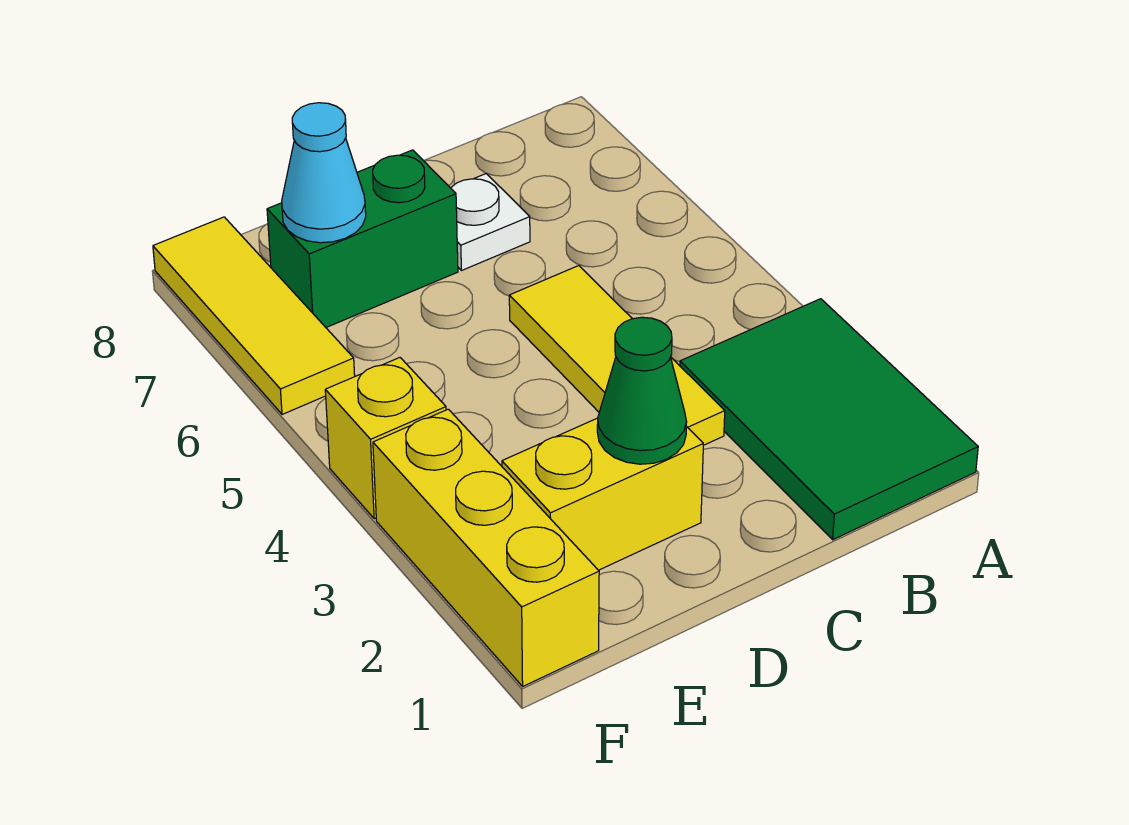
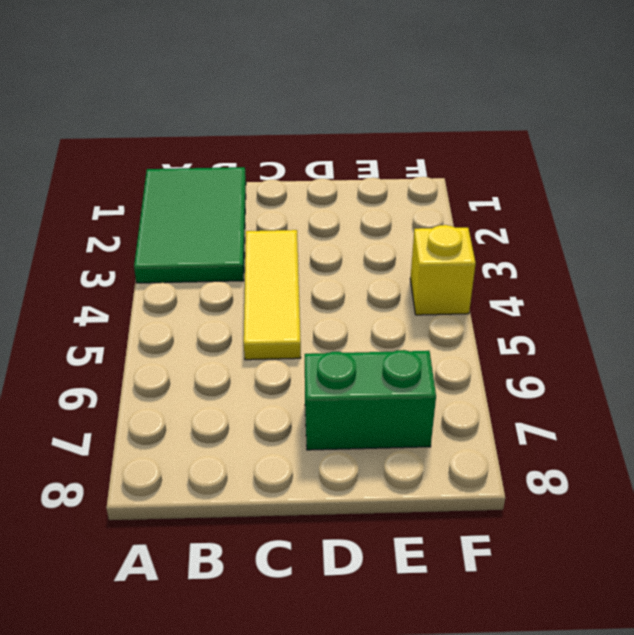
none -> white 1x1 plate [451,174,530,271]
none -> yellow 1x2 brick [502,418,703,570]

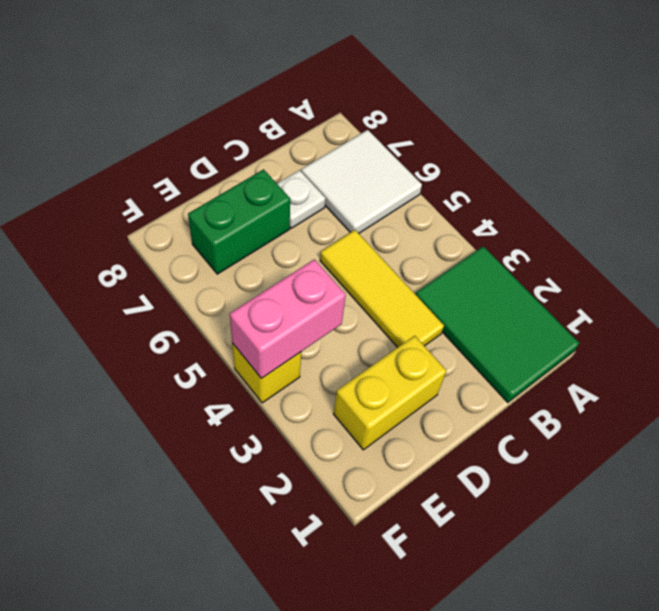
white 2x2 tile [301,130,422,233] -> none
pink 1x2 brick [230,259,346,379] -> none
none -> yellow 1x3 brick [373,409,599,686]
none -> yellow 1x3 tile [153,217,355,414]

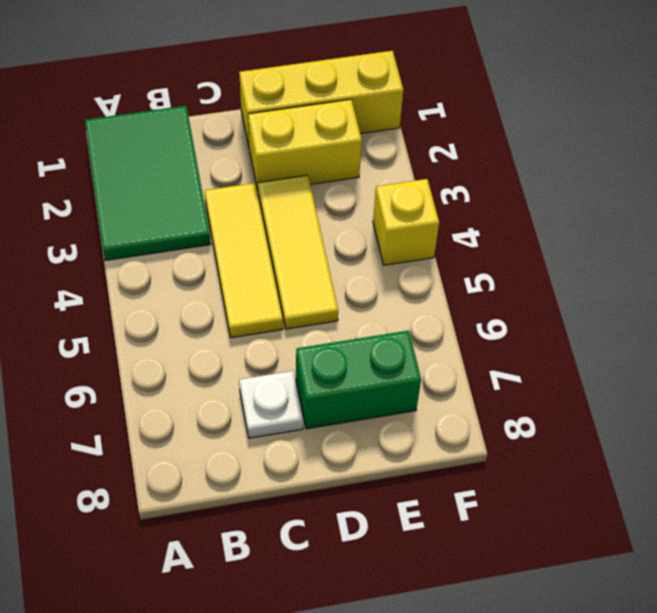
yellow 1x3 brick [239,51,403,146] -> yellow 1x3 brick turned to [373,409,599,686]
yellow 1x3 tile [258,175,338,329] -> yellow 1x3 tile moved to [153,217,355,414]
none -> green 1x1 cone [597,317,687,464]
none -> cyan 1x1 cone [282,103,366,243]

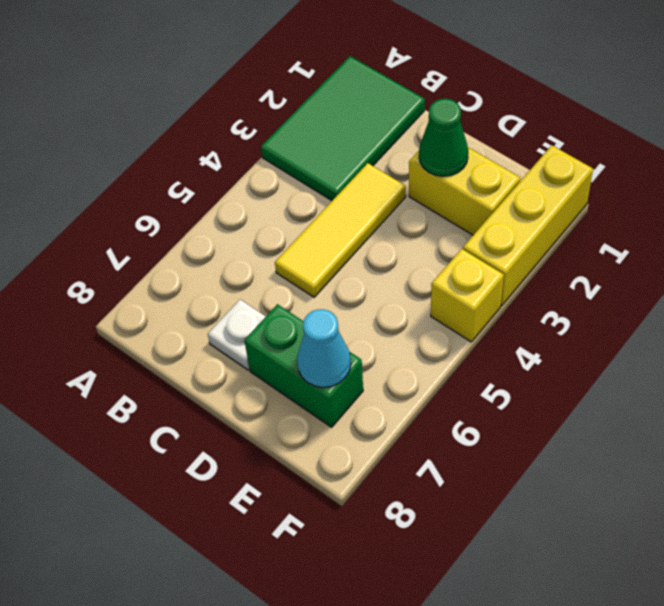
none -> yellow 1x3 tile [153,217,355,414]

